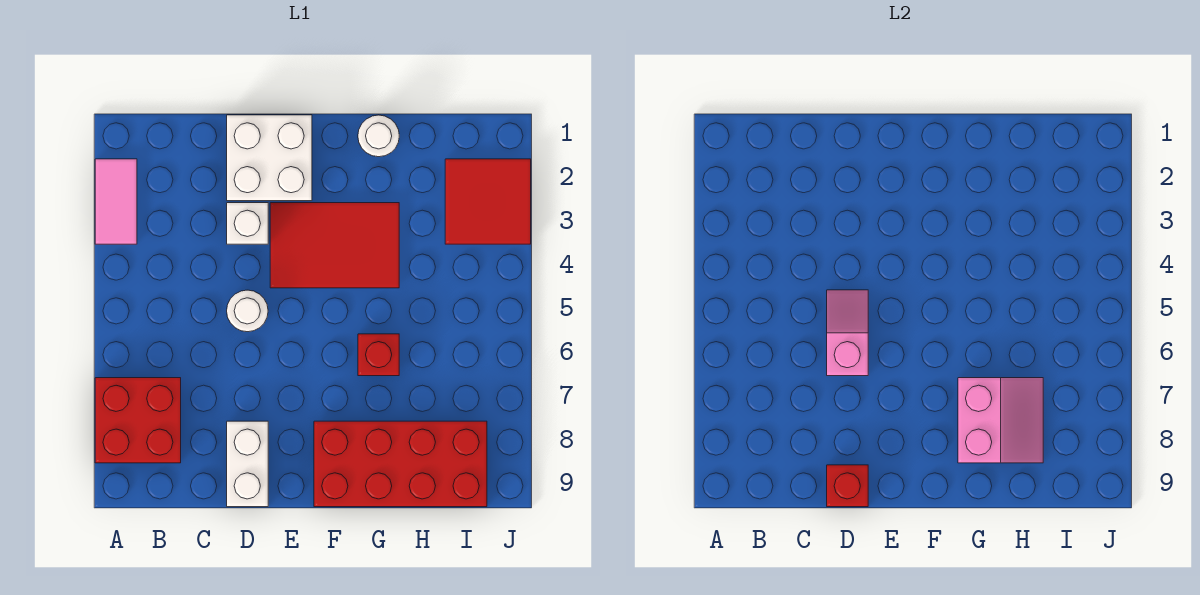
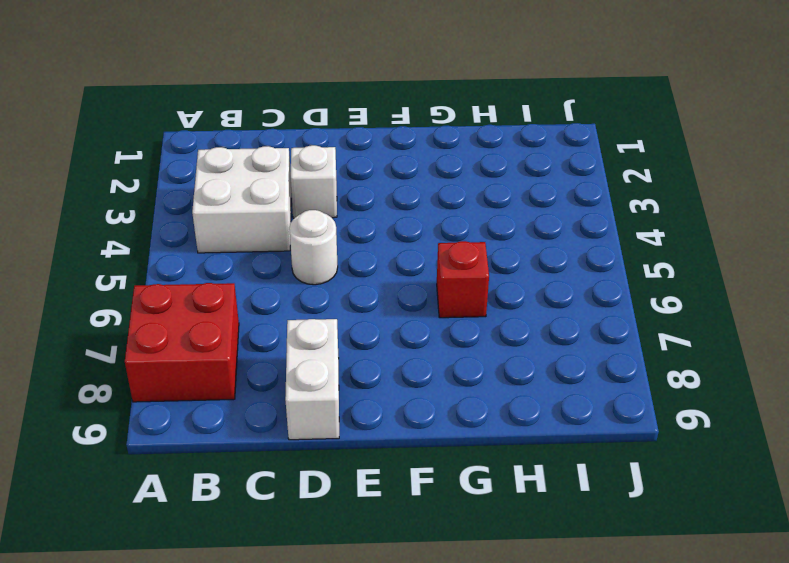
white 2x2 brick [192,146,291,253] -> white 2x2 brick moved to [227,115,312,201]
none -> pink 1x2 tile [95,159,137,244]
none -> red 2x3 tile [270,203,399,288]
none -> red 2x4 brick [314,421,487,507]

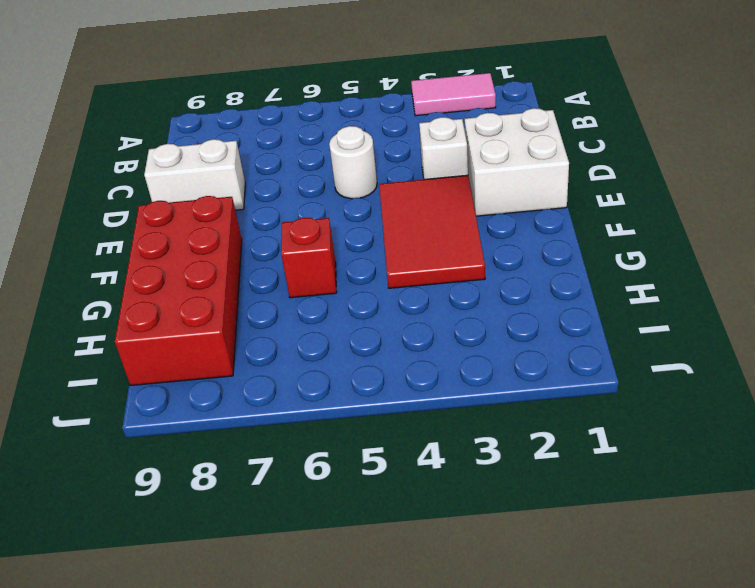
none -> red 2x2 brick [95,378,181,463]
none -> white 1x1 round brick [358,115,399,157]
none -> red 2x2 tile [445,159,531,244]

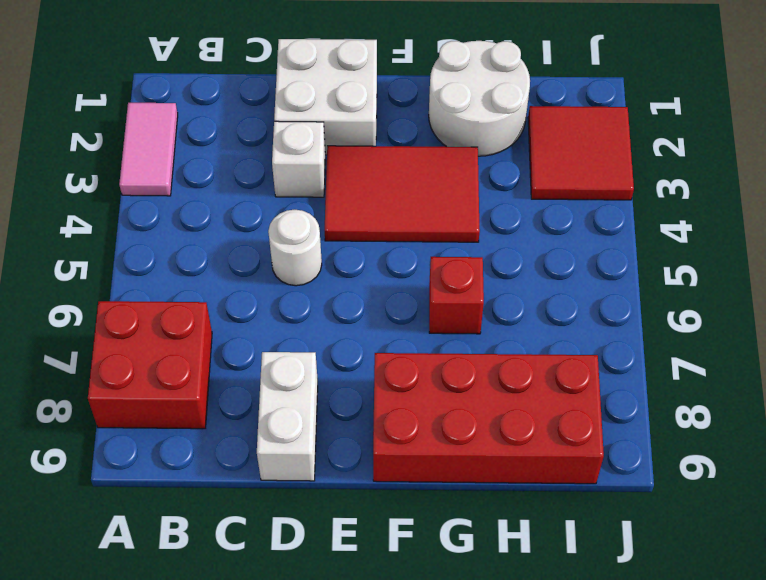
white 2x2 round brick [429,41,530,156] -> white 1x1 round brick [358,115,399,157]
none -> pink 1x2 slope [827,290,868,376]
none -> red 1x1 brick [827,465,868,507]
none -> pink 2x2 slope [958,378,1043,463]

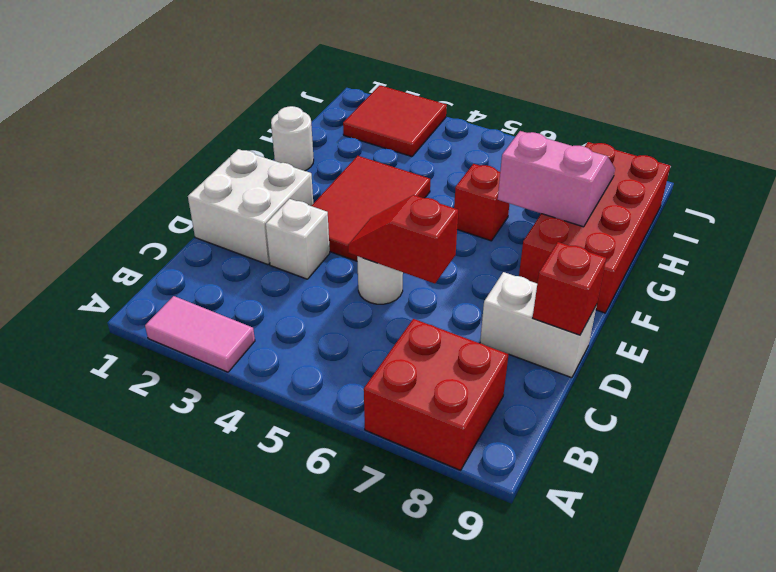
red 1x2 slope [348,195,458,284] -> pink 1x2 slope [827,290,868,376]

